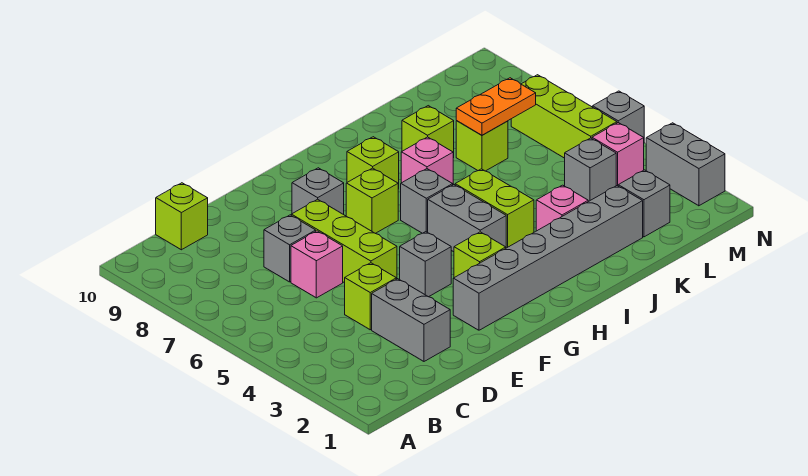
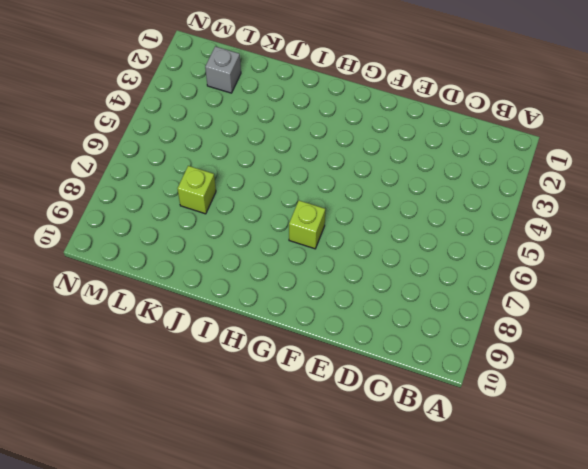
none -> lime 1x1 brick [156,183,208,250]
none -> grey 1x2 brick [372,279,450,361]
none -> lime 1x1 brick [345,263,396,330]

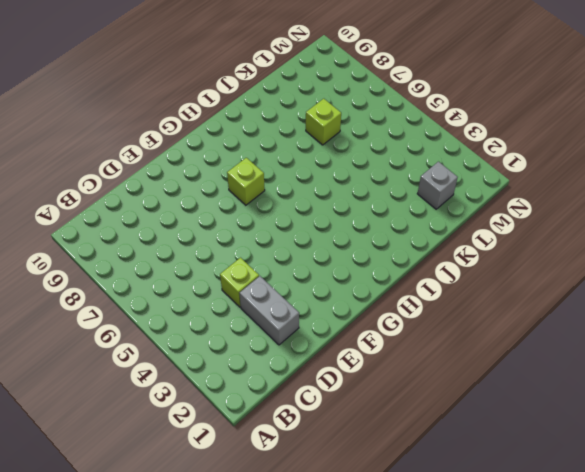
none -> lime 1x1 brick [156,183,208,250]
none -> pink 1x1 brick [291,231,343,298]
none -> grey 1x1 brick [264,215,316,282]

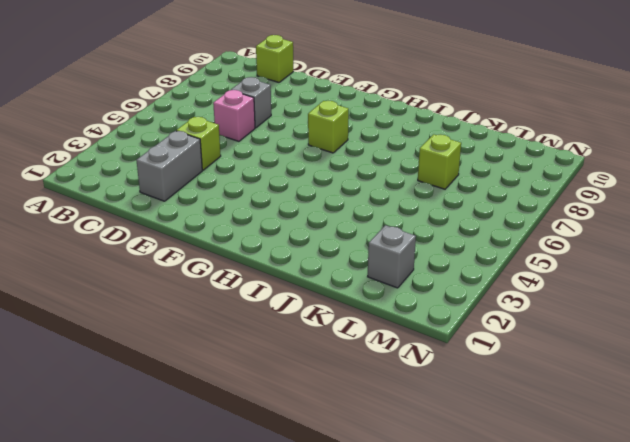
none -> lime 1x3 brick [291,199,397,283]
none -> grey 1x6 brick [453,186,643,330]
none -> grey 1x1 brick [400,232,451,297]

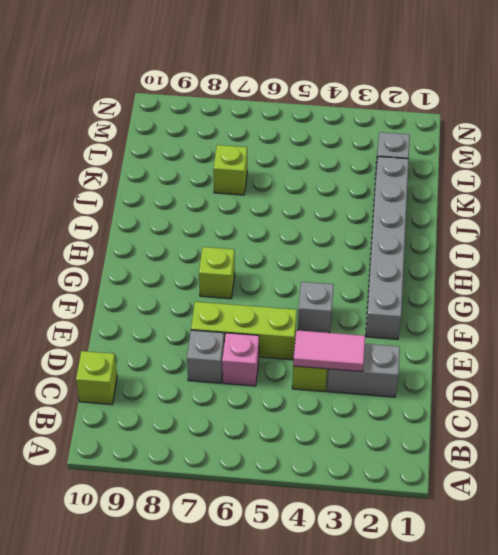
pink 1x2 tile [293,330,365,372] -> none
none -> grey 1x1 brick [292,168,344,214]
none -> lime 1x1 brick [454,232,506,278]
none -> grey 1x2 brick [428,184,506,252]

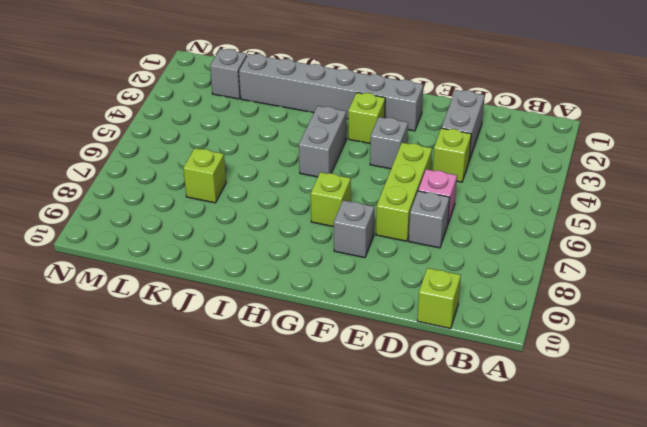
none -> grey 1x1 brick [401,169,453,233]
none -> lime 1x1 brick [347,137,399,189]
none -> lime 1x2 brick [455,169,534,248]

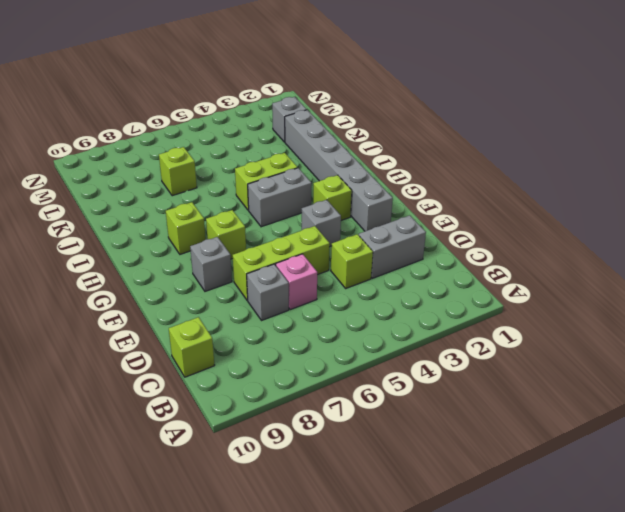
none -> grey 1x1 brick [401,169,453,233]
none -> pink 1x1 brick [401,137,453,184]
none -> pink 1x1 brick [536,185,588,231]

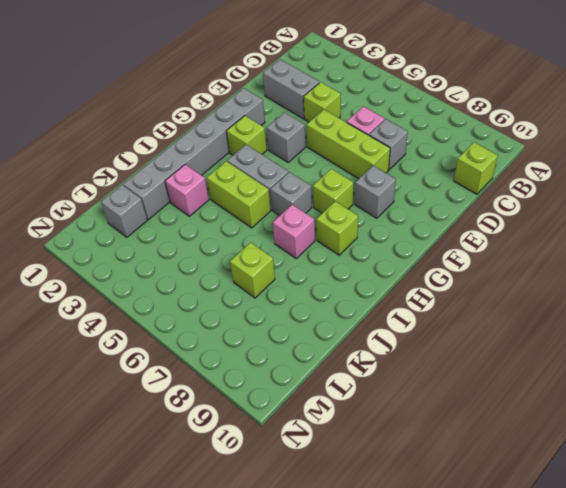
none -> lime 1x1 brick [402,106,454,158]
none -> grey 1x1 brick [565,138,616,201]
none -> pink 1x1 brick [592,123,644,186]

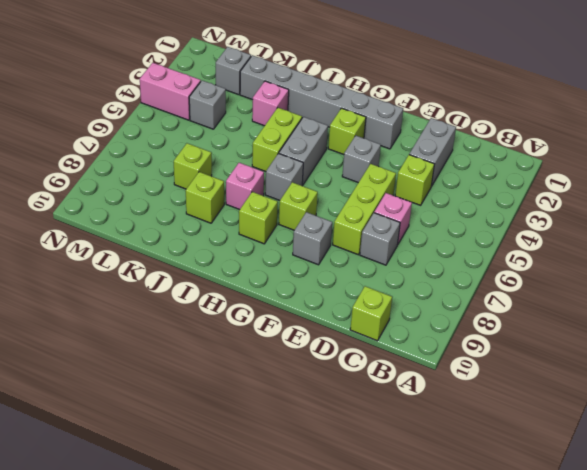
pink 1x2 brick [140,63,201,120] -> pink 1x1 brick [592,123,644,186]
none -> lime 1x3 brick [511,75,617,158]
none -> grey 1x2 brick [646,123,725,206]
none -> grey 1x1 brick [593,91,644,138]

